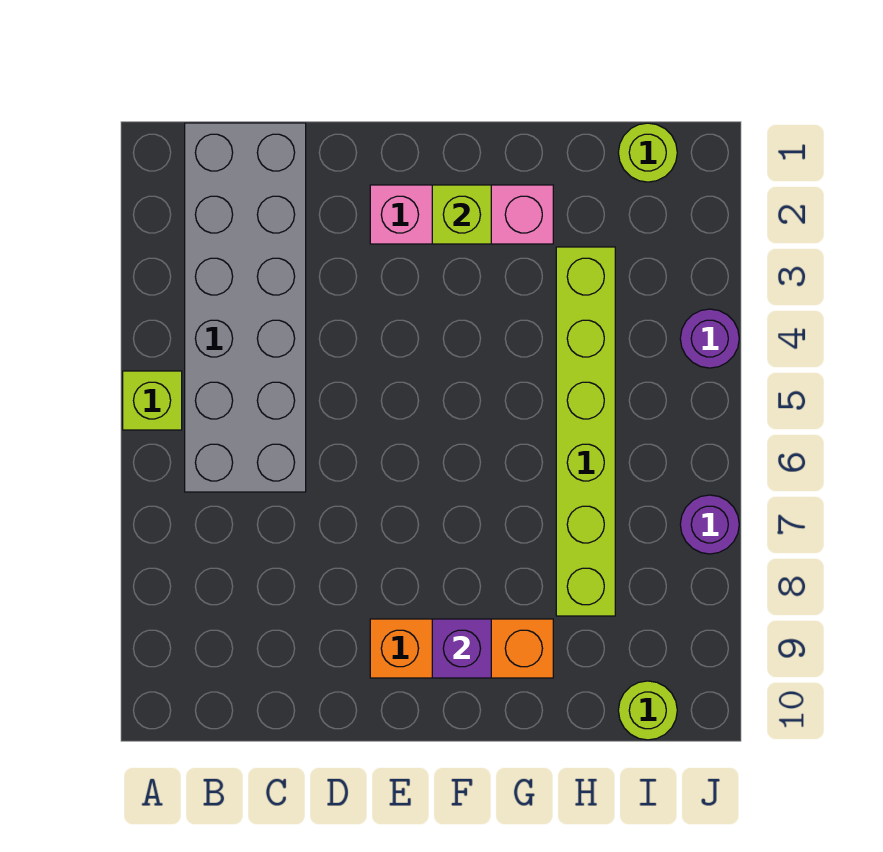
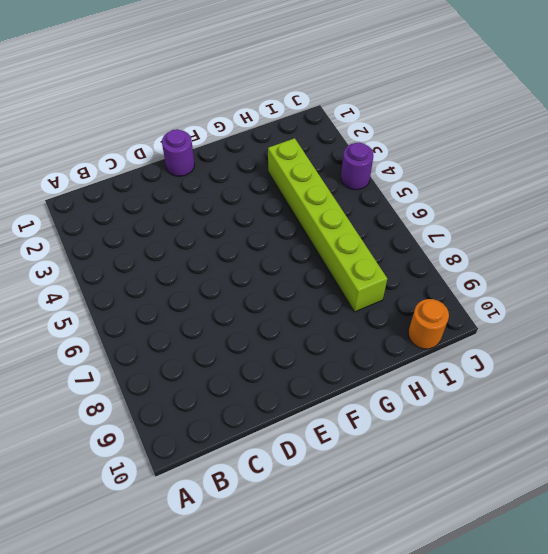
purple 1x1 round brick [162,129,195,176] -> purple 1x1 round brick moved to [680,495,739,554]
orange 1x1 round brick [408,299,449,349] -> lime 1x1 round brick [618,681,677,740]
none -> lime 1x1 brick [123,371,182,430]
none -> grey 2x6 brick [185,123,306,492]

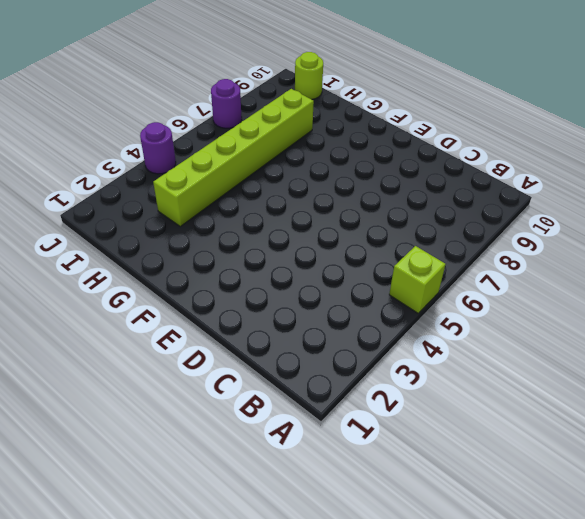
none -> grey 2x6 brick [185,123,306,492]
none -> pink 1x3 brick [370,185,553,244]

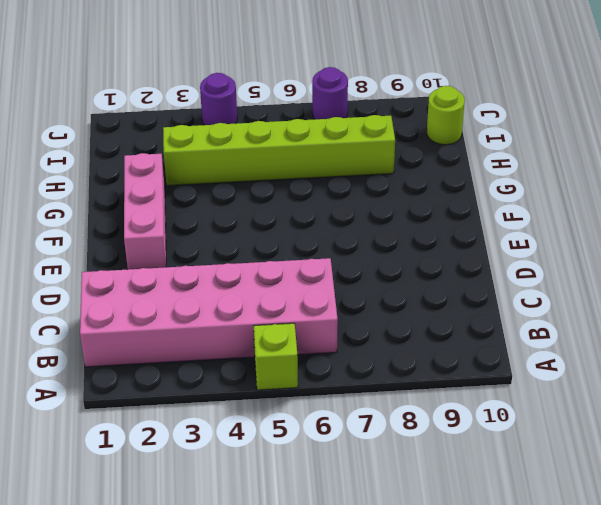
pink 2x6 brick [80,258,338,367] -> grey 2x6 brick [185,123,306,492]
none -> orange 1x3 brick [370,619,553,678]
none -> lime 1x1 round brick [618,123,677,182]

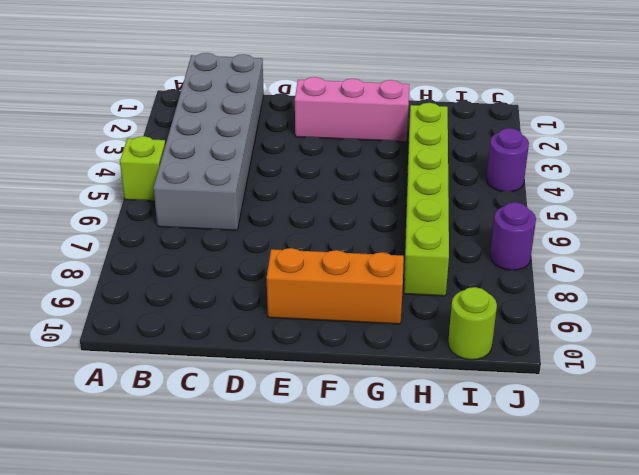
none -> lime 1x1 round brick [618,123,677,182]
none -> lime 1x1 brick [432,185,491,244]

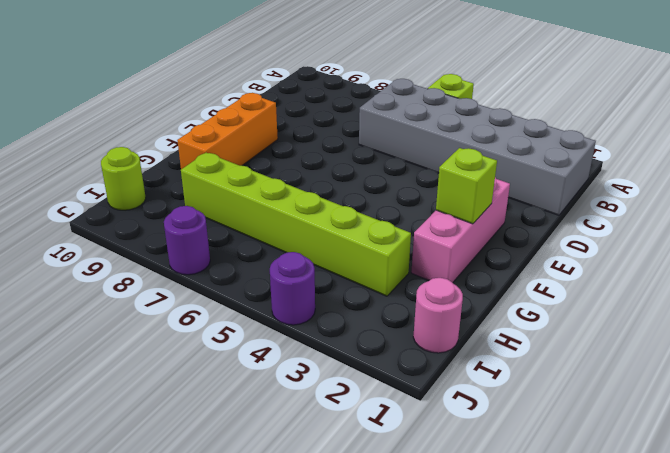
pink 1x1 round brick [413,278,463,353] -> lime 1x1 round brick [618,123,677,182]
none -> purple 1x1 brick [432,619,491,678]

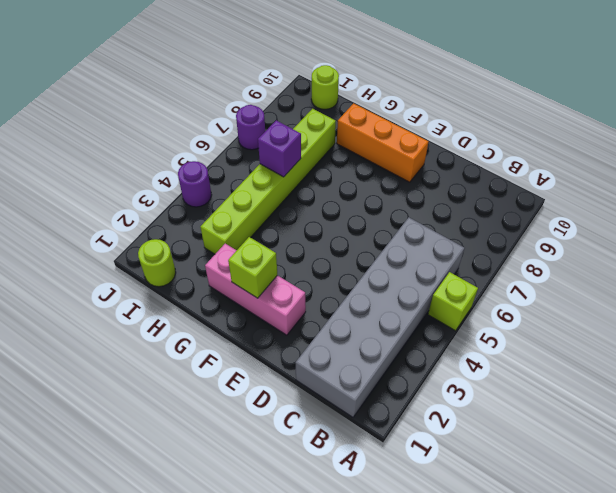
purple 1x1 brick [258,120,301,177] -> purple 1x1 brick moved to [432,619,491,678]

